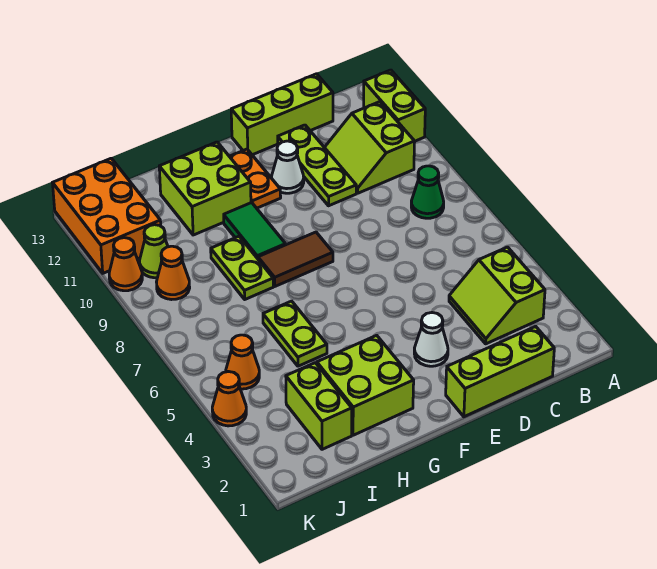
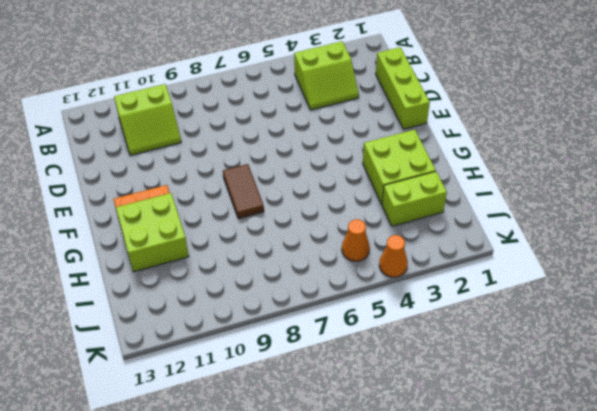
none -> lime 1x2 brick [364,70,425,141]
none -> green 1x1 cone [411,166,444,218]
none -> lime 1x3 brick [231,74,333,155]

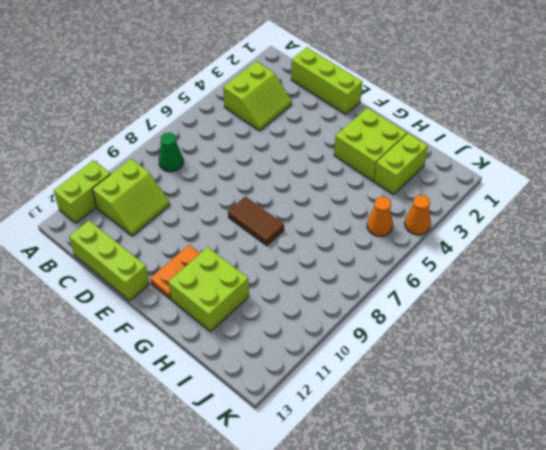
none -> lime 1x3 plate [278,125,356,206]
none -> white 1x1 cone [414,313,448,366]
none -> white 1x1 cone [272,141,304,193]

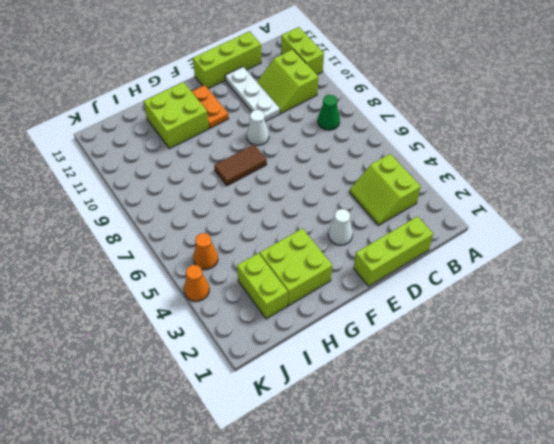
white 1x3 plate [225,67,280,122] -> lime 1x3 plate [278,125,356,206]
white 1x1 cone [247,110,269,145] -> white 1x1 cone moved to [272,141,304,193]
none -> green 1x2 tile [224,203,286,259]
none -> lime 1x2 plate [263,301,327,366]
none -> lime 1x2 plate [211,236,273,299]

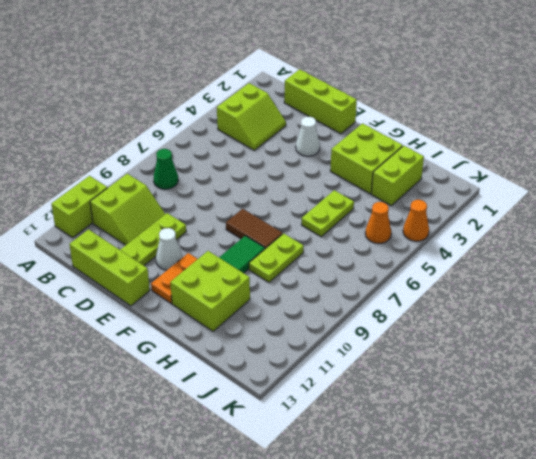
none -> orange 1x1 cone [157,246,190,300]
none -> lime 1x1 cone [140,225,168,278]
none -> orange 2x3 brick [53,158,161,273]

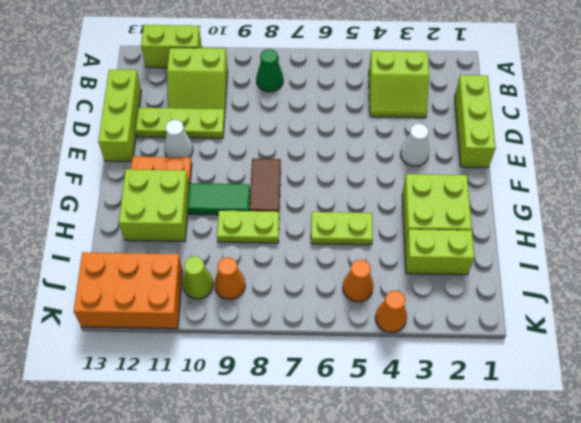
none -> orange 1x1 cone [109,238,142,291]

